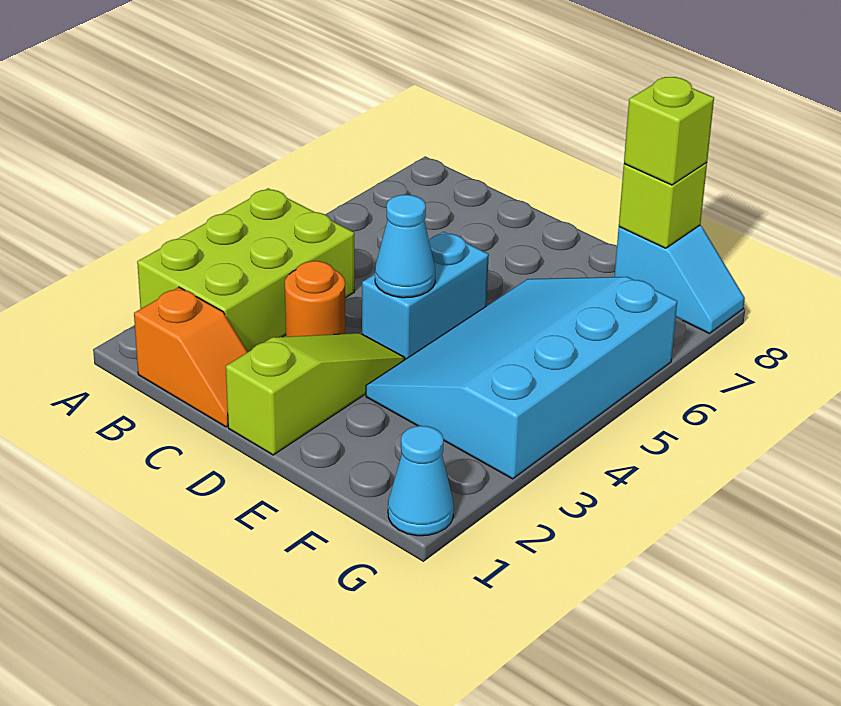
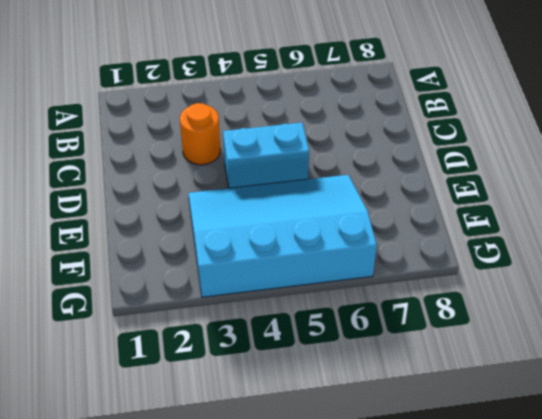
none -> lime 2x3 brick [137,188,354,352]
none -> orange 1x2 slope [134,287,247,427]

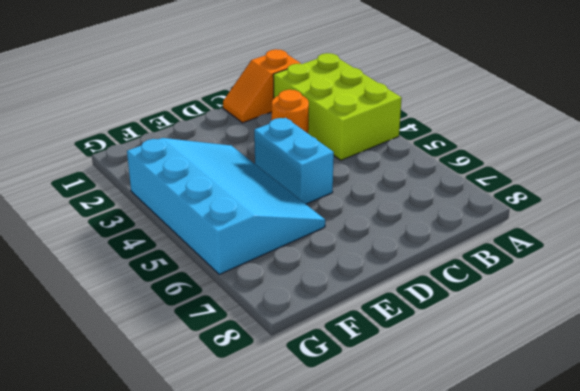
none -> lime 1x3 slope [226,333,405,455]
none -> cyan 1x2 slope [614,225,745,334]

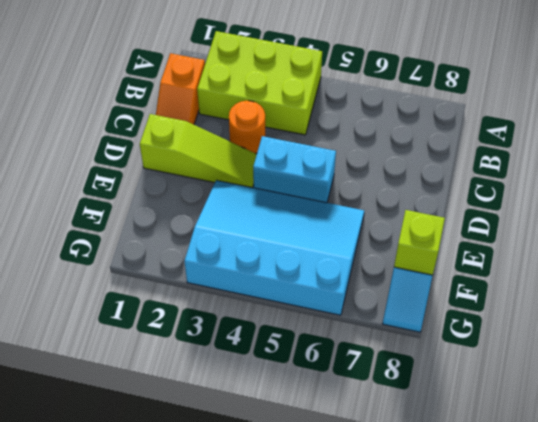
none -> cyan 1x1 cone [388,426,454,536]
none -> cyan 1x1 cone [375,195,435,298]

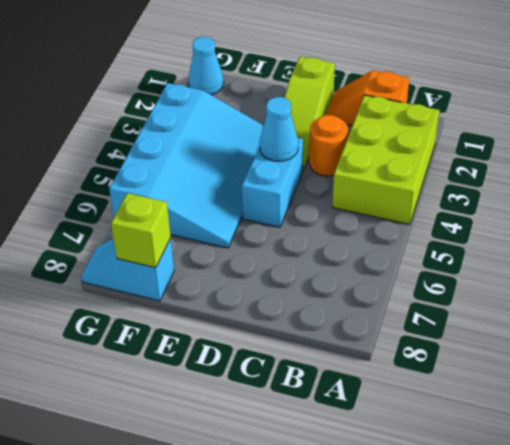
none -> lime 1x1 brick [624,77,714,185]

